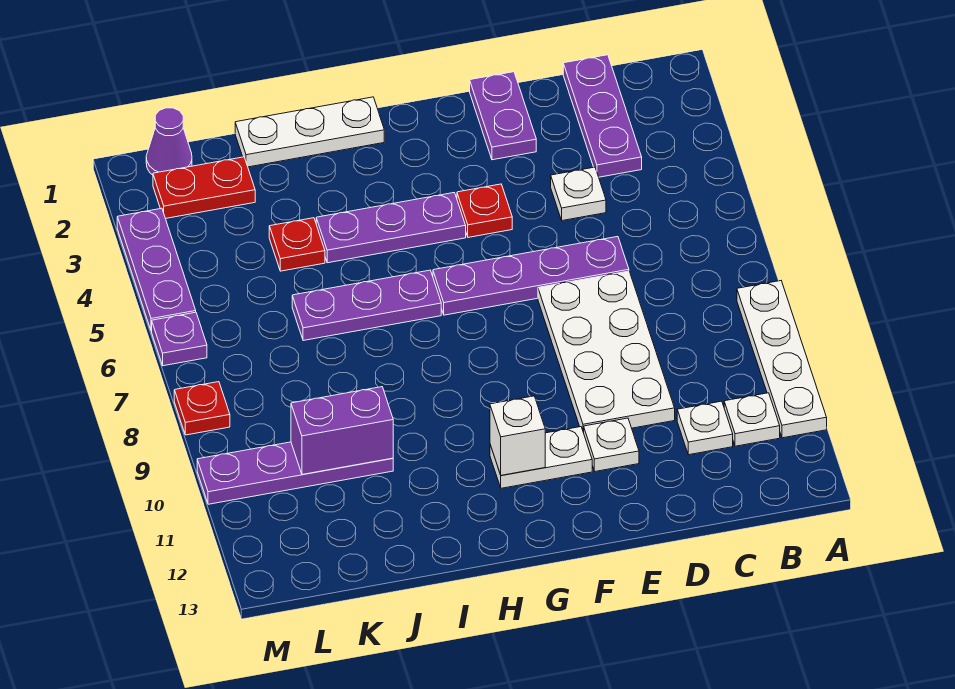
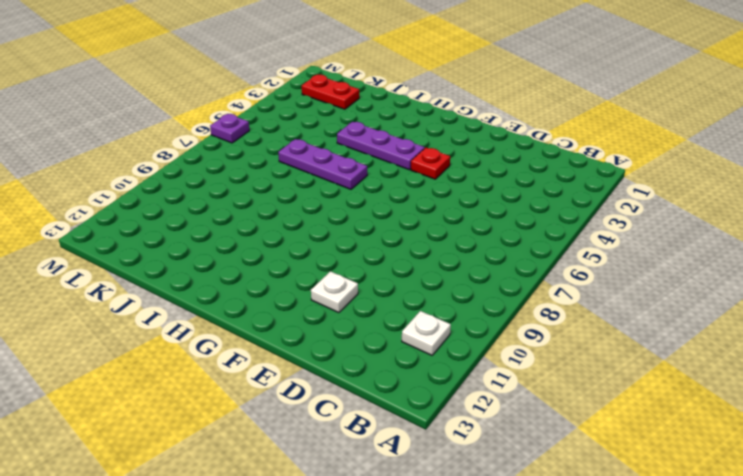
none -> white 1x4 plate [737,281,827,438]
none -> purple 1x3 plate [563,55,642,177]
none -> white 1x1 plate [677,401,733,455]

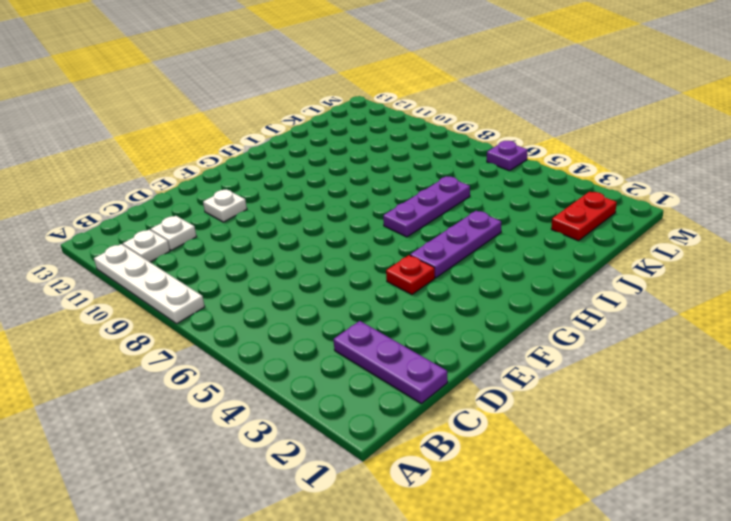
none -> white 1x1 plate [551,167,606,221]
none -> purple 1x4 plate [433,237,629,315]
none -> white 2x4 plate [538,271,675,433]

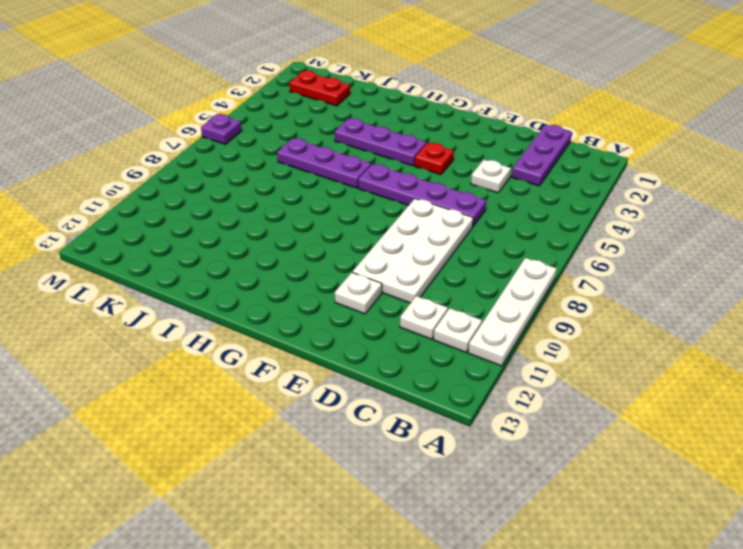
none -> purple 1x2 plate [470,72,536,160]
none -> white 1x2 plate [490,427,592,488]
none -> white 1x3 plate [235,97,384,167]

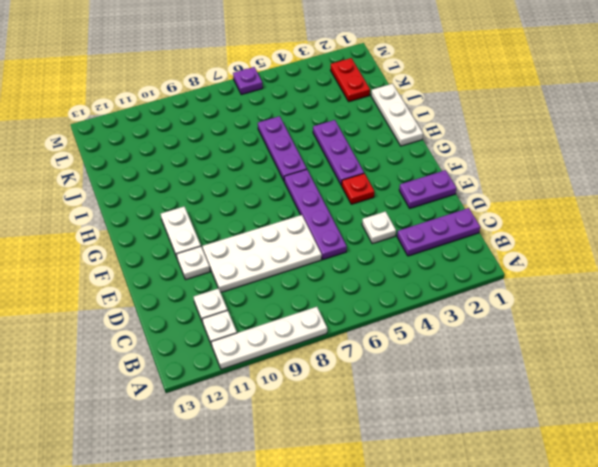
none -> red 1x1 plate [269,218,325,271]
none -> purple 1x4 plate [197,442,393,504]
none -> purple 1x1 cone [146,108,192,175]

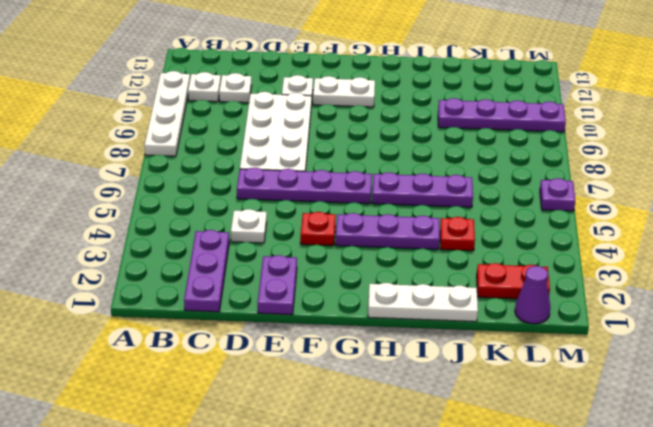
none -> purple 1x3 plate [117,208,196,331]
none -> red 1x1 plate [174,382,230,435]
none -> white 1x1 brick [490,396,545,475]

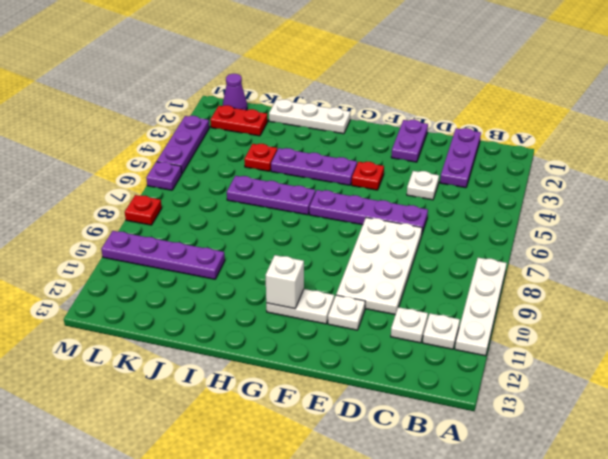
none -> purple 1x2 brick [291,387,393,474]

